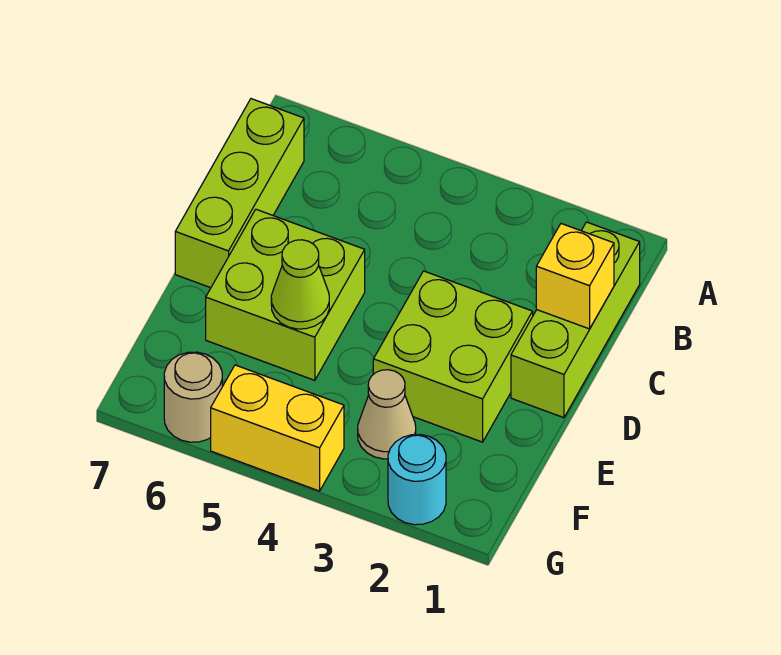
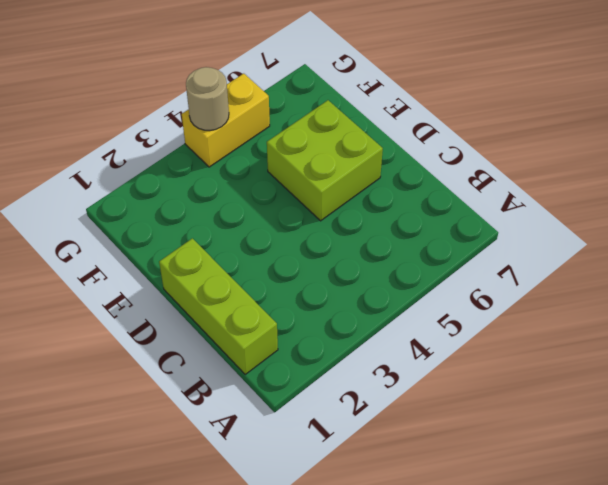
tan 1x1 round brick [186,67,229,130] -> tan 1x1 round brick moved to [164,352,222,442]
none -> lime 1x3 brick [175,99,304,288]
none -> lime 2x2 brick [373,271,533,442]

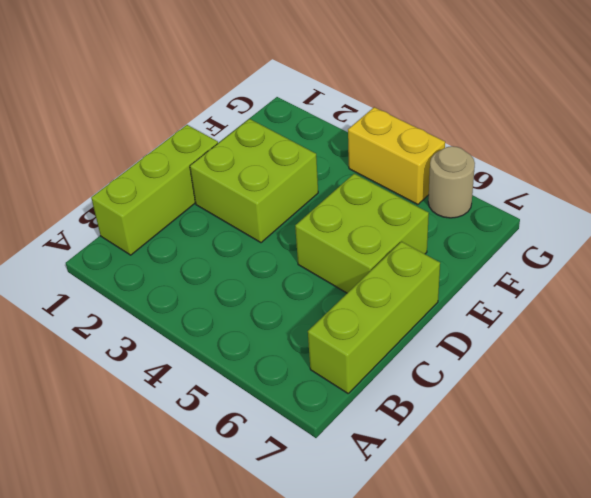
none -> tan 1x1 cone [358,370,416,459]
none -> cyan 1x1 round brick [388,435,446,525]

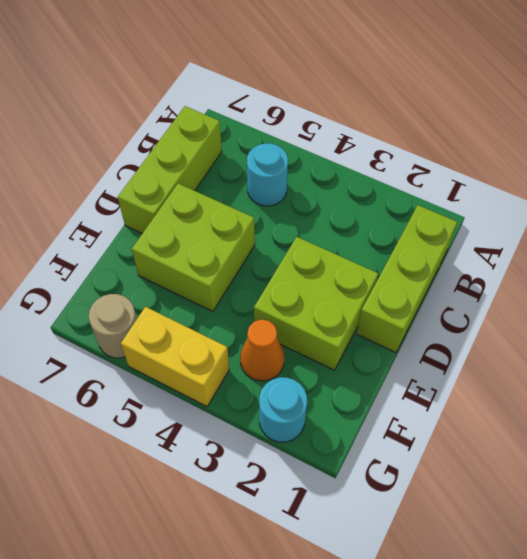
cyan 1x1 round brick [247,143,288,206] -> none
orange 1x1 cone [240,319,284,381] -> tan 1x1 cone [358,370,416,459]
none -> yellow 1x1 brick [536,224,614,329]
none -> lime 1x1 cone [271,240,329,329]

